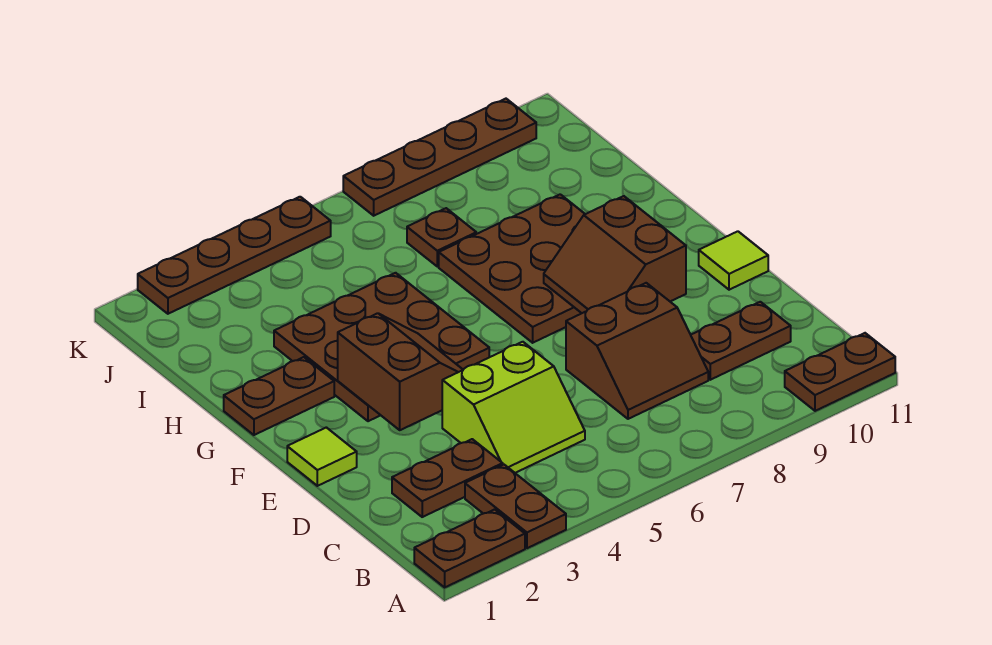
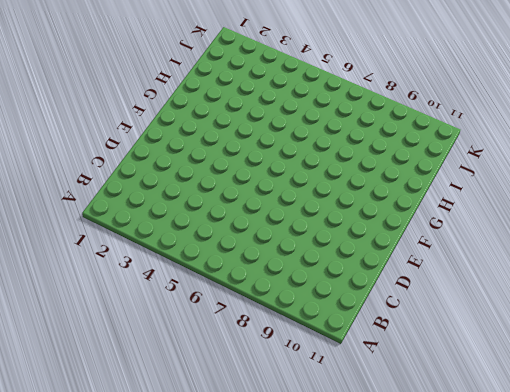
none -> brown 1x2 plate [414,509,525,587]
none -> brown 1x2 plate [465,465,566,548]
none -> brown 1x2 plate [785,333,895,411]

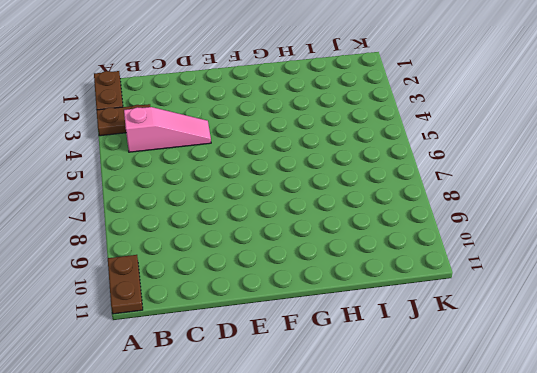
pink 1x3 slope [124,107,211,152] -> lime 2x2 slope [442,342,585,473]
none -> brown 1x2 plate [392,439,503,517]
none -> brown 2x2 slope [566,283,708,419]
none -> brown 1x2 plate [691,302,791,380]

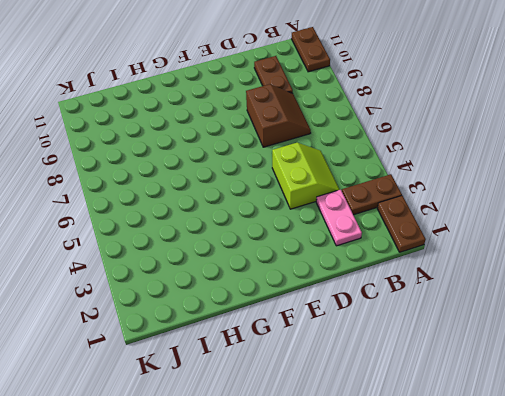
pink 1x2 plate [316,190,362,246] -> brown 1x2 plate [392,439,503,517]
none -> lime 1x1 tile [287,427,357,486]
none -> lime 1x1 tile [699,231,768,290]
none -> brown 3x3 plate [274,273,489,421]

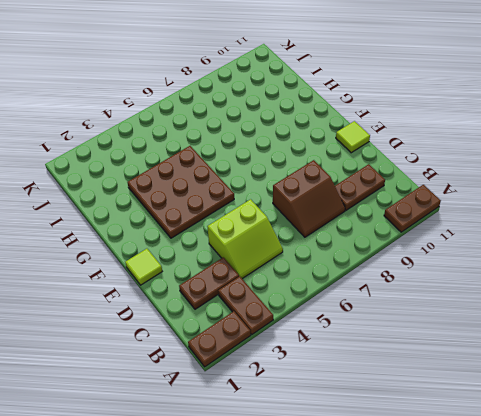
none -> brown 3x3 plate [439,194,585,343]
none -> brown 1x2 plate [224,357,334,435]
none -> brown 1x1 plate [407,208,476,266]

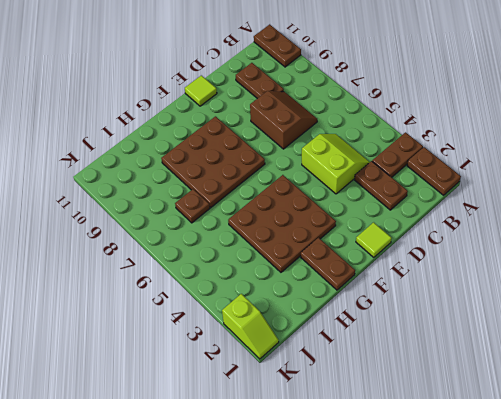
lime 1x2 slope [222,294,279,359] -> brown 1x4 plate [138,197,331,314]
none -> brown 1x4 plate [343,99,536,216]
none -> brown 2x2 slope [338,313,463,430]
none -> brown 2x2 slope [544,196,686,313]

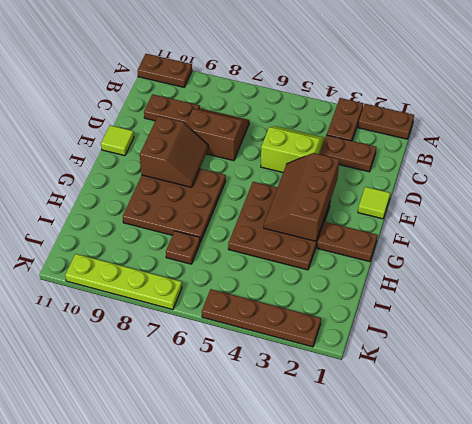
brown 2x3 slope [264,153,339,241] -> brown 2x2 slope [338,313,463,430]
lime 1x4 plate [65,254,182,310] -> brown 1x4 plate [343,99,536,216]

